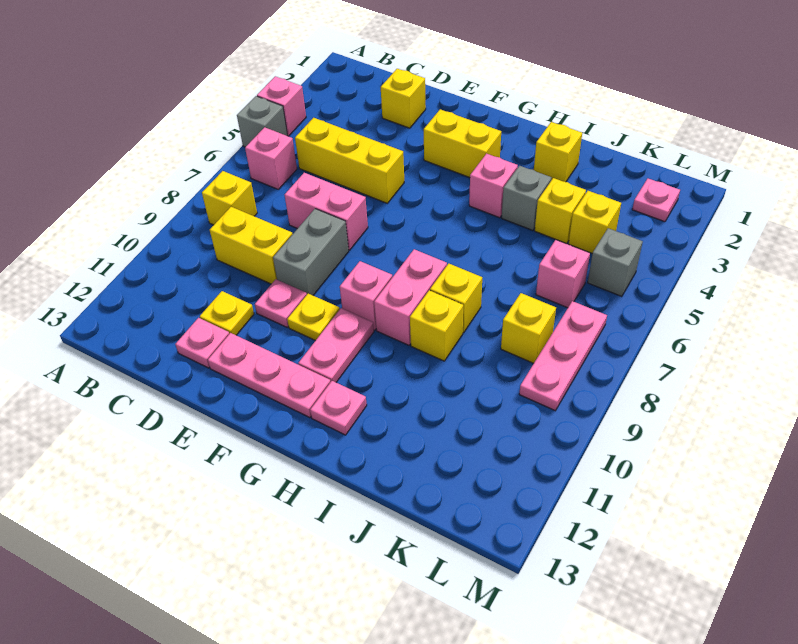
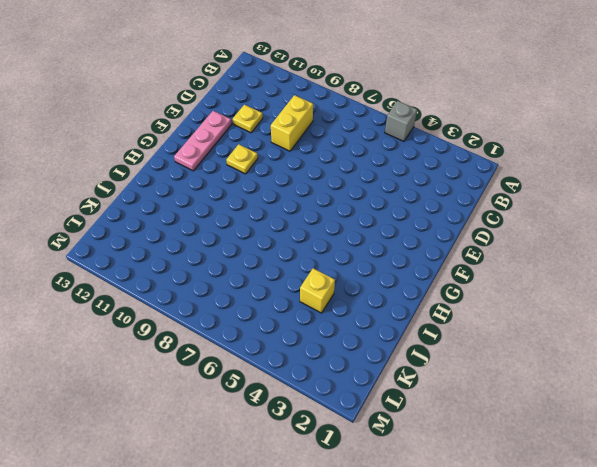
none -> pink 1x1 brick [257,76,306,136]
none -> pink 1x1 brick [245,127,297,189]
none -> yellow 1x1 brick [202,171,257,225]
none -> yellow 1x3 brick [295,118,404,203]

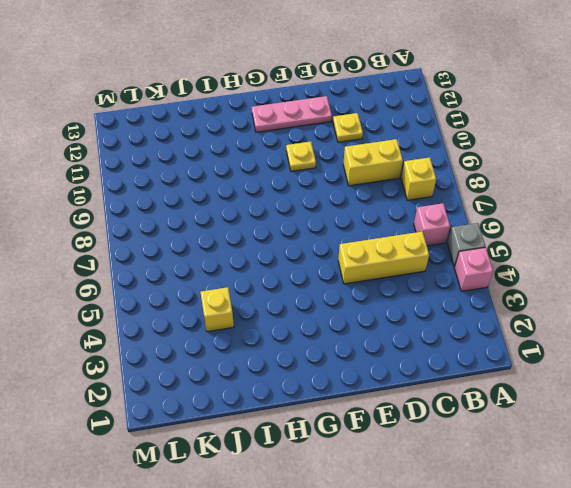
none -> yellow 1x1 brick [381,69,426,128]
none -> pink 1x2 brick [285,173,368,250]
none -> pink 1x1 plate [175,318,229,368]
none -> grey 1x2 brick [273,209,349,295]

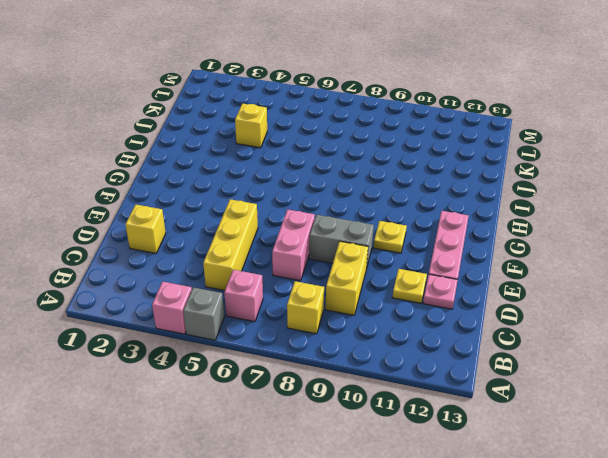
none -> pink 1x1 plate [255,279,307,327]
none -> yellow 1x2 brick [424,109,501,178]
none -> pink 1x1 brick [340,261,392,330]
none -> pink 1x2 plate [298,308,374,382]

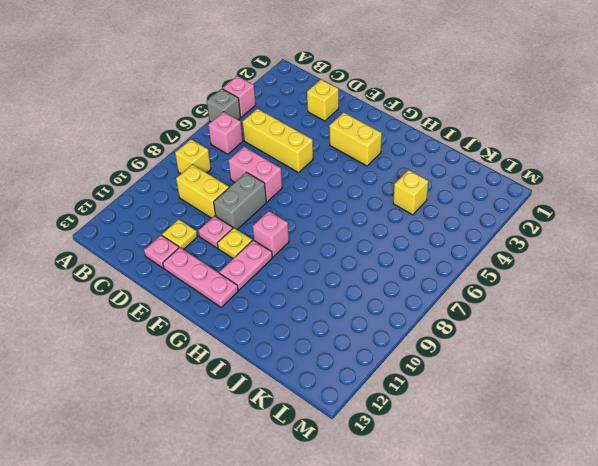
none -> pink 1x1 brick [469,154,518,218]
none -> pink 1x2 brick [374,249,447,345]
none -> pink 1x1 plate [310,381,367,435]
none -> yellow 1x1 brick [534,122,582,182]

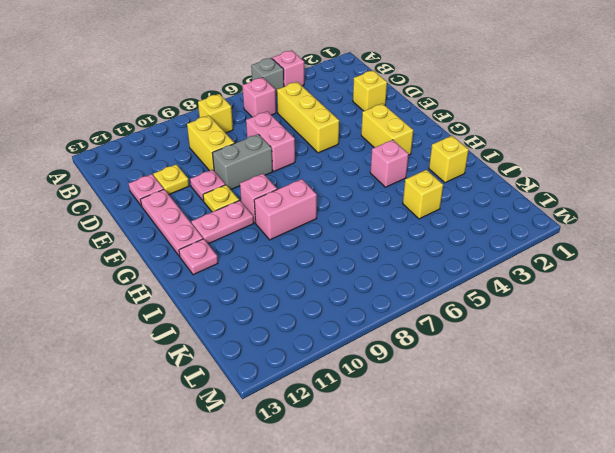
none -> grey 1x1 brick [502,166,551,231]
none -> yellow 1x1 brick [430,264,482,333]
none -> yellow 1x1 brick [410,290,463,361]
none -> yellow 1x1 brick [569,191,621,254]

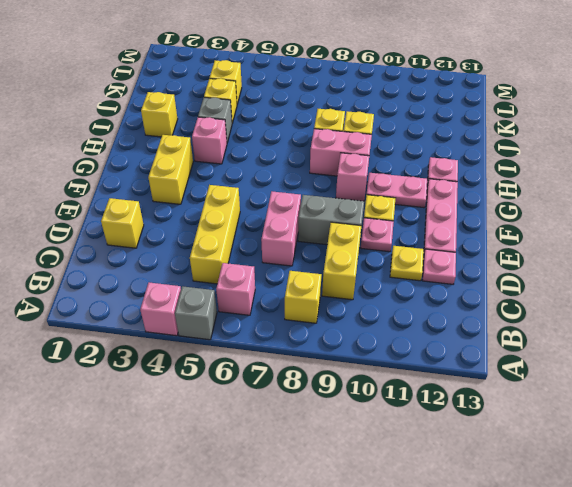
none -> pink 1x1 brick [536,240,590,308]
none -> yellow 1x1 brick [501,293,556,363]
none -> pink 1x1 plate [632,179,680,222]
none -> grey 1x1 brick [588,228,643,297]

